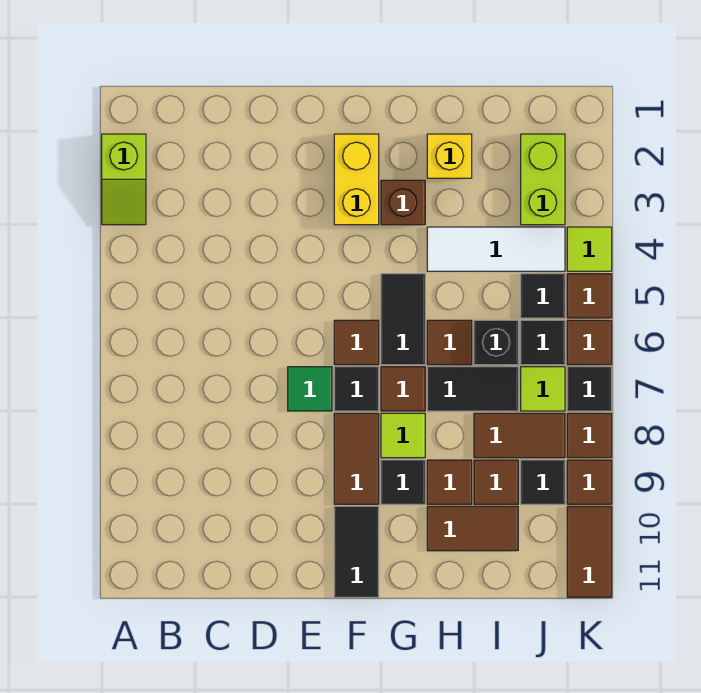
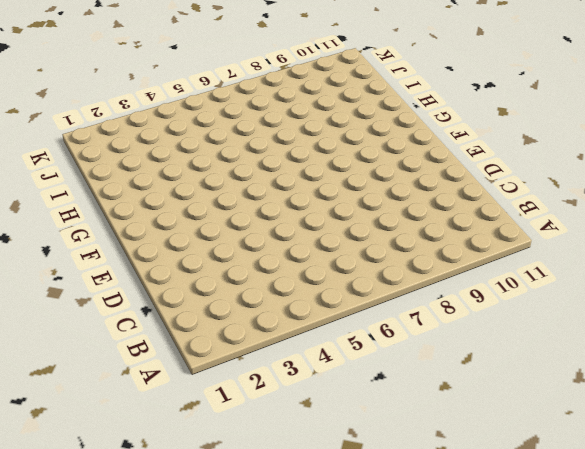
none -> lime 1x2 slope [102,134,146,225]
none -> green 1x1 tile [288,367,332,411]
none -> yellow 1x2 brick [334,134,379,225]
none -> brown 1x1 tile [334,320,379,365]

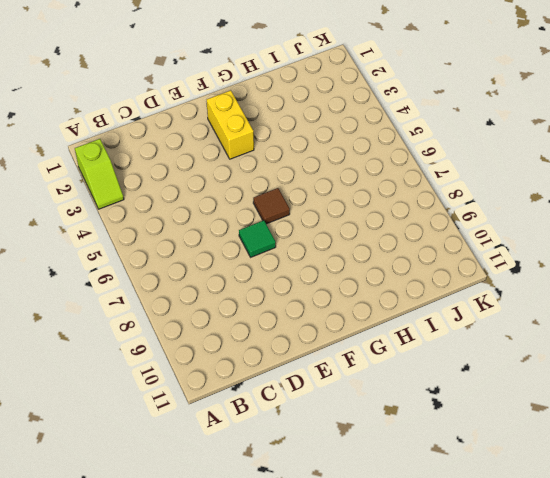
none -> black 1x1 tile [334,367,379,411]
none -> brown 1x2 tile [334,413,379,504]
none -> black 1x2 tile [334,506,379,597]
none -> brown 1x1 brick [381,180,425,225]

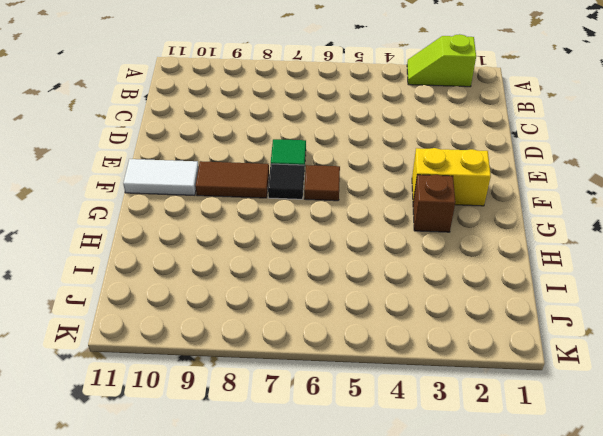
white 1x2 tile [123,159,199,195] -> black 1x2 tile [334,506,379,597]
none -> black 1x2 tile [381,274,425,365]
none -> brown 1x1 tile [381,367,425,411]
none -> lime 1x1 tile [381,413,425,458]
none -> black 1x1 tile [381,460,425,504]

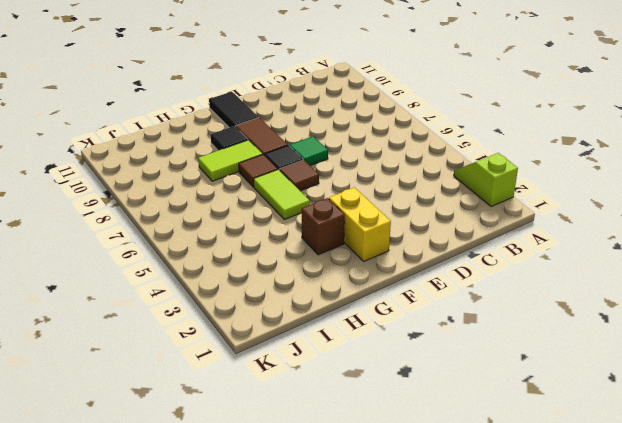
lime 1x2 tile [254,169,310,220] -> black 1x2 tile [381,274,425,365]
lime 1x2 tile [198,140,263,181] -> lime 1x1 tile [381,413,425,458]
none -> yellow 1x1 brick [427,134,472,178]
none -> white 1x3 tile [427,227,565,271]
none -> brown 1x1 tile [427,320,472,365]
none -> black 1x2 tile [427,367,518,411]

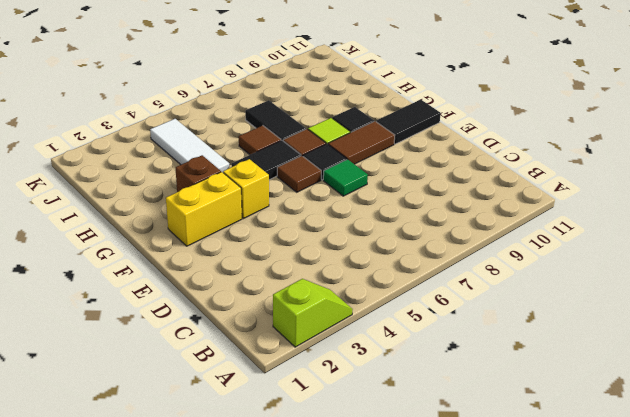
yellow 1x1 brick [223,159,269,219] -> yellow 1x1 brick moved to [427,134,472,178]
none -> brown 1x1 tile [427,460,472,504]
none -> brown 1x2 tile [427,506,518,551]
none -> black 1x1 brick [474,320,518,365]
none -> brown 1x2 tile [474,413,565,458]

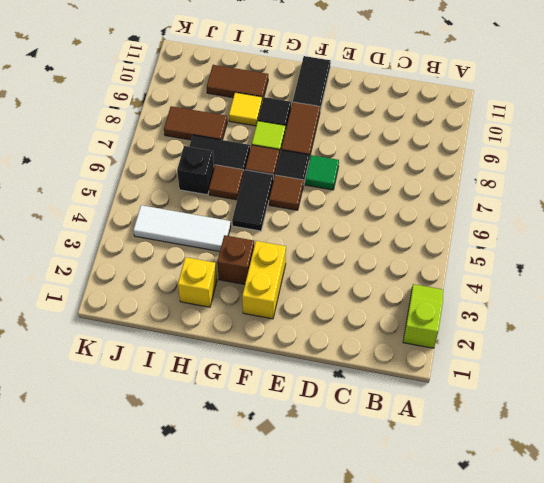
yellow 1x1 tile [229,92,262,126] -> brown 1x1 tile [427,460,472,504]
none -> brown 1x1 tile [474,460,518,504]
none -> lime 1x2 brick [521,134,565,225]
none -> black 1x1 tile [521,274,565,318]
none -> black 1x1 tile [521,320,565,365]

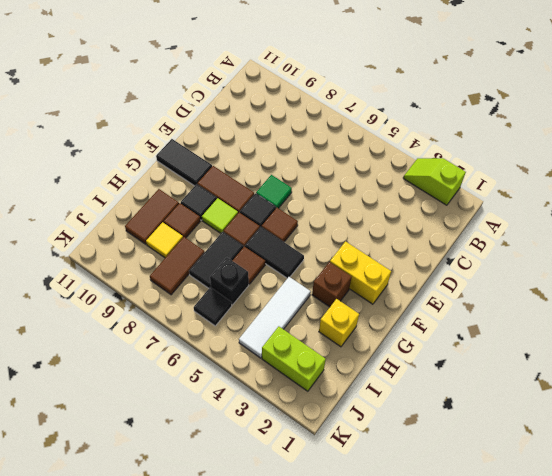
yellow 1x1 tile [146,222,183,258] -> brown 1x1 tile [474,460,518,504]
none -> black 1x1 tile [521,274,565,318]
none -> lime 1x1 tile [521,367,565,411]
none -> black 1x1 tile [521,460,565,504]
none -> lime 1x1 tile [567,227,612,271]

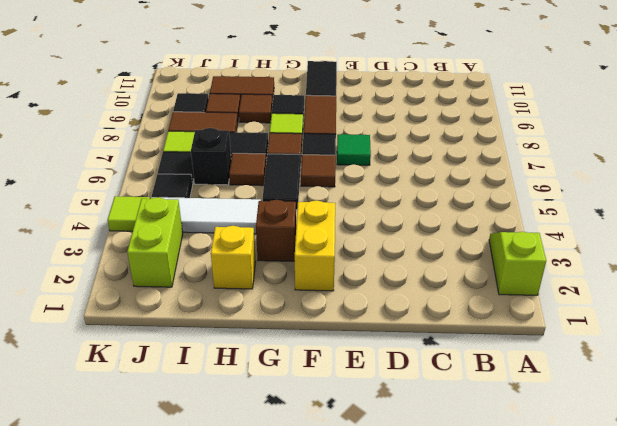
none -> brown 1x1 tile [567,274,612,318]
none -> brown 1x1 tile [567,320,612,365]
none -> black 1x1 tile [567,367,612,411]
none -> brown 1x1 tile [567,413,612,458]

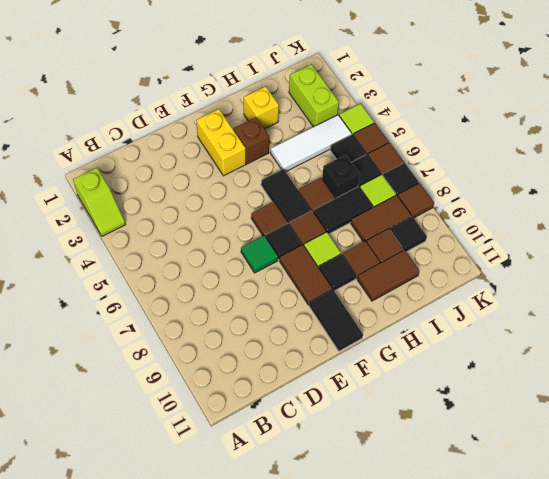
none -> brown 1x1 tile [567,460,612,504]
none -> brown 1x2 tile [567,506,612,597]

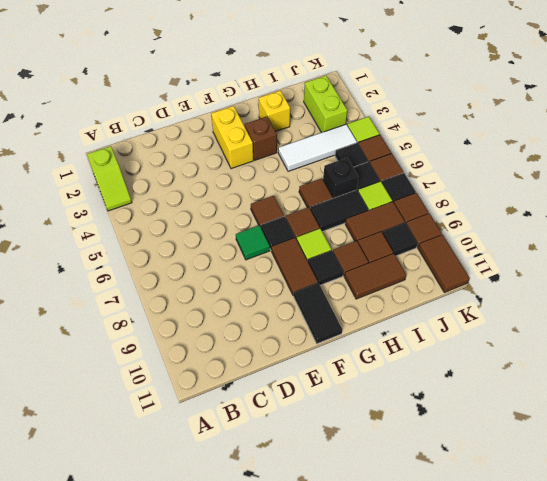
none -> black 1x2 tile [381,274,425,365]

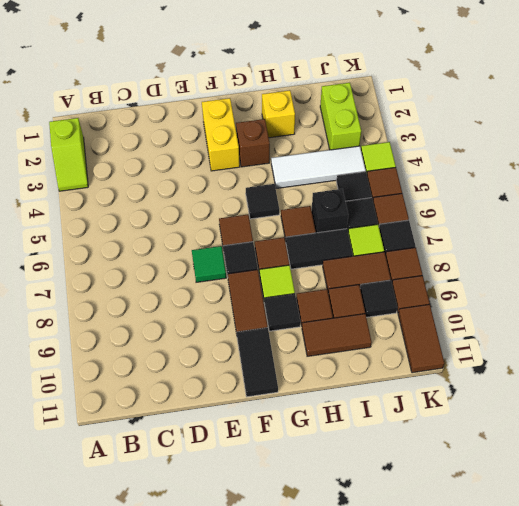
black 1x1 tile [246,184,279,219] -> black 1x2 tile [381,274,425,365]

